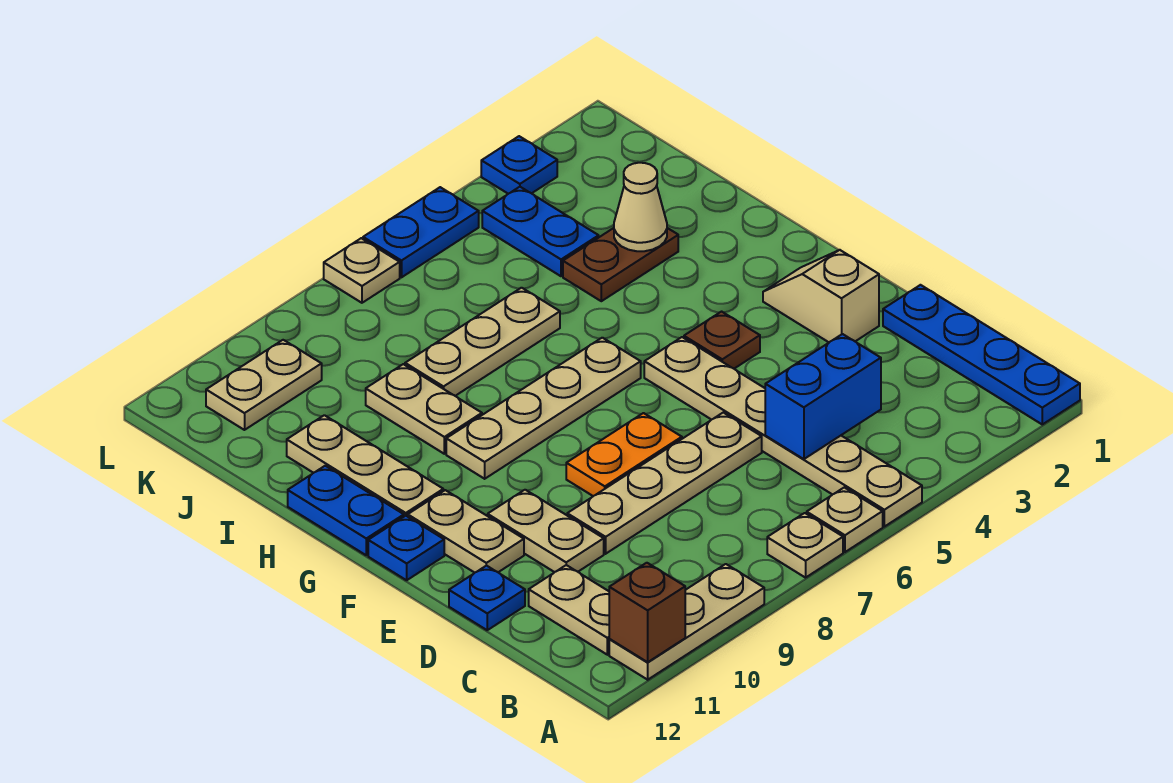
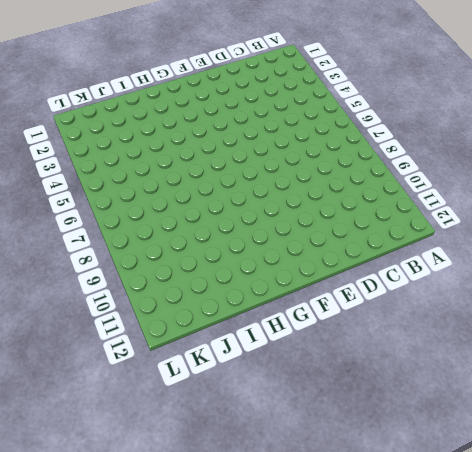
none -> blue 1x4 plate [883,285,1080,424]
none -> tan 1x6 plate [644,337,922,527]
none -> tan 1x1 plate [807,487,883,552]

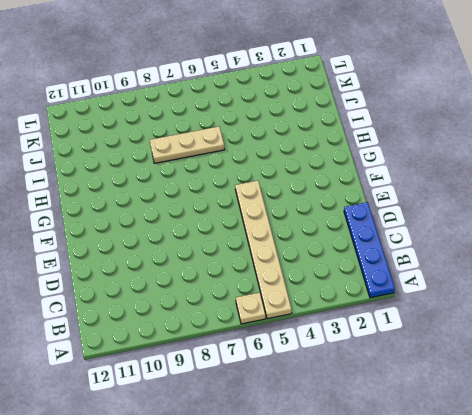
none -> tan 1x1 plate [767,513,843,578]
none -> tan 1x3 plate [609,564,764,680]
none -> tan 1x2 plate [529,565,609,655]

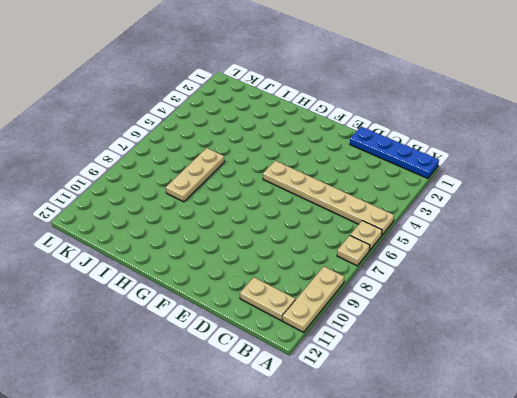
none -> tan 1x4 plate [567,413,762,554]
none -> tan 1x2 plate [488,490,604,572]
none -> blue 1x1 plate [449,566,525,630]

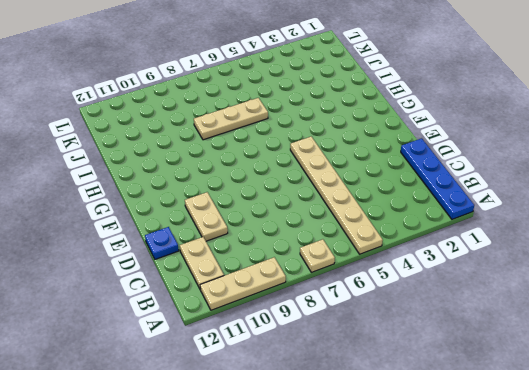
none -> tan 1x1 plate [807,487,883,552]
none -> tan 1x4 plate [567,413,762,554]
none -> tan 1x2 slope [763,250,879,342]

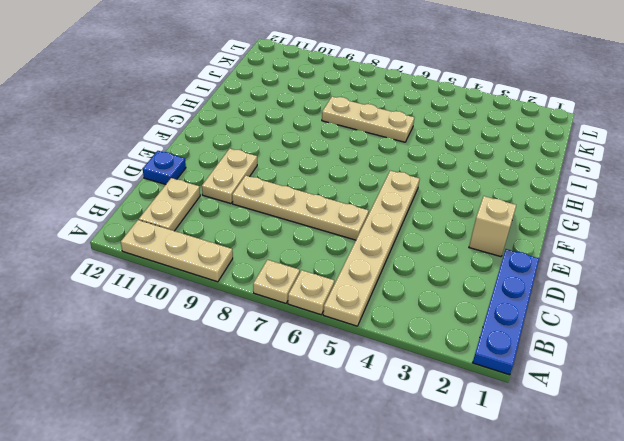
none -> orange 1x2 plate [566,413,682,496]
none -> tan 1x2 plate [408,490,524,573]
none -> brown 1x1 plate [684,312,760,369]

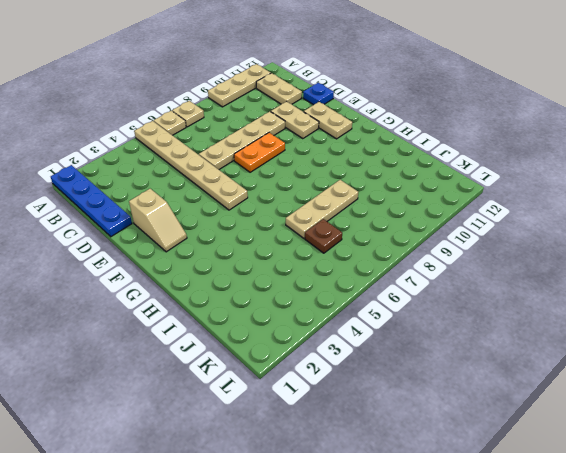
brown 1x1 plate [305,219,342,253] -> brown 1x1 plate moved to [684,312,760,369]
none -> blue 1x1 plate [368,516,444,580]
none -> tan 1x4 plate [446,338,641,479]
none -> tan 1x3 plate [287,415,443,516]

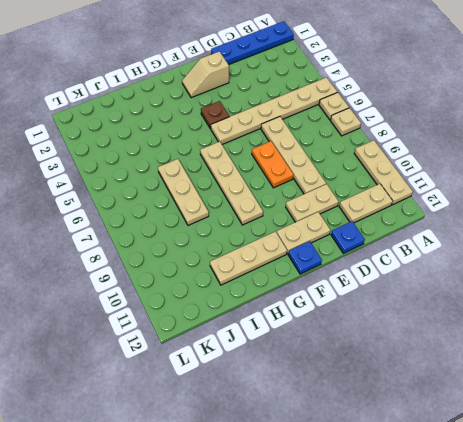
none -> blue 1x2 plate [288,466,404,555]
none -> tan 1x2 plate [366,364,482,454]
none -> brown 1x2 plate [563,228,678,301]

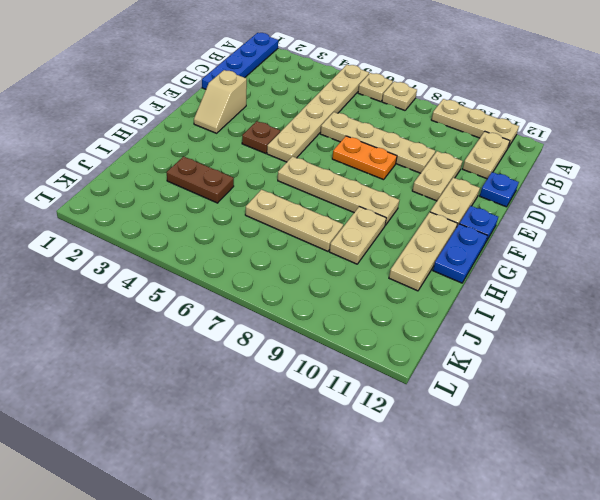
none -> blue 1x2 plate [482,187,599,276]
none -> tan 1x2 plate [206,340,322,430]
none -> blue 1x1 plate [481,136,557,194]

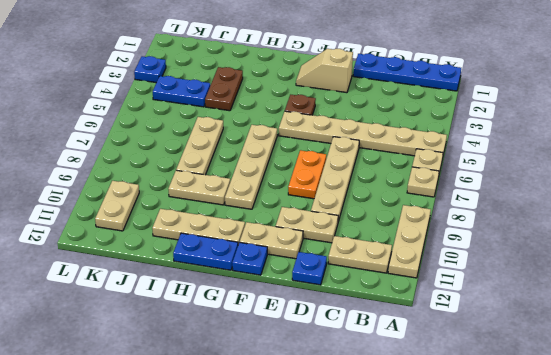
none -> blue 1x2 plate [363,187,479,277]
none -> tan 1x1 plate [324,238,400,303]
none -> brown 1x1 brick [609,563,685,662]

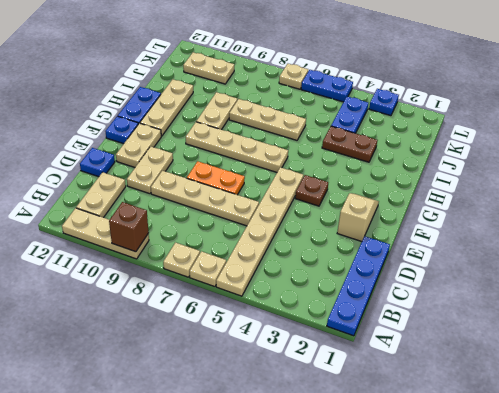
brown 1x1 brick [109,202,149,252] -> brown 1x1 brick moved to [609,563,685,662]
none -> blue 1x2 brick [765,334,881,459]
none -> tan 1x1 cone [614,163,667,251]

